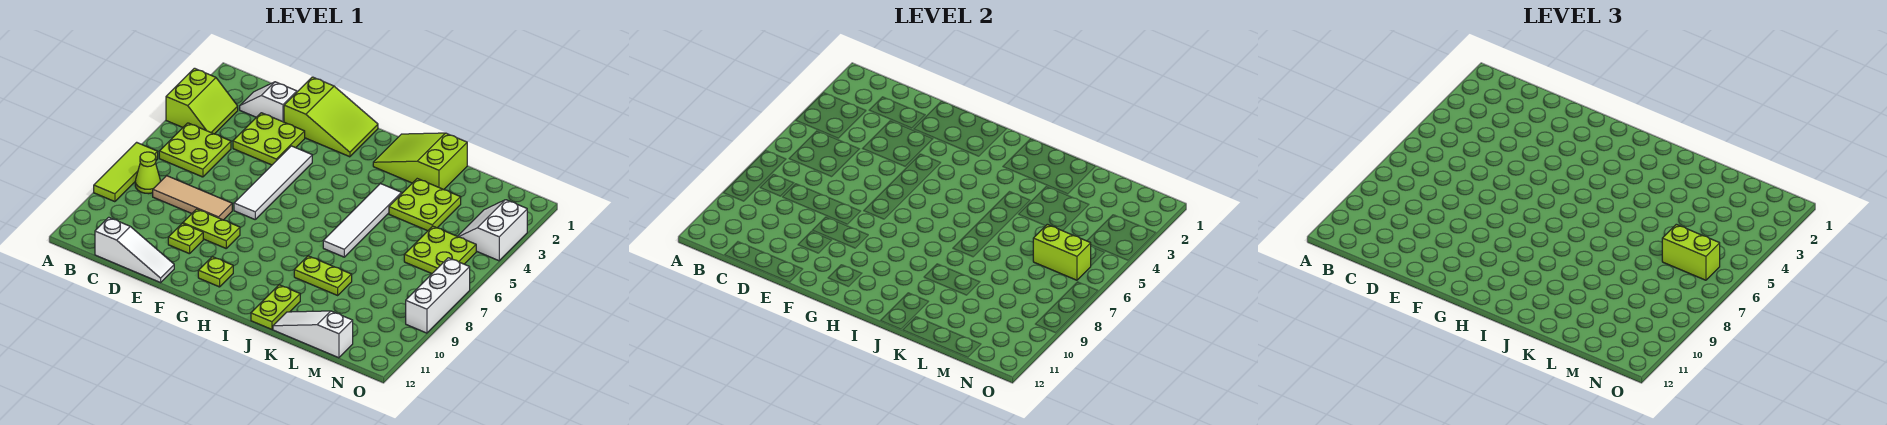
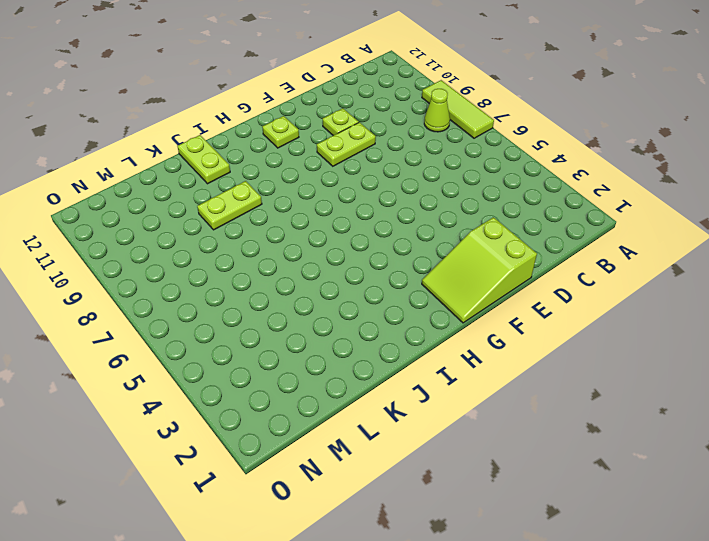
none -> lime 2x2 slope [166,68,238,134]
none -> lime 2x2 plate [159,123,231,177]
none -> white 1x2 slope [240,82,297,122]

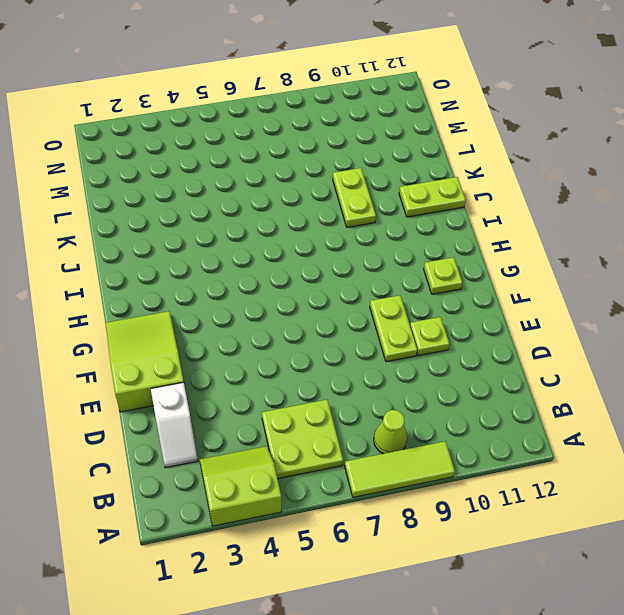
none -> tan 1x3 tile [153,176,232,220]
none -> white 1x3 slope [95,217,174,283]
none -> lime 2x2 plate [233,113,305,165]

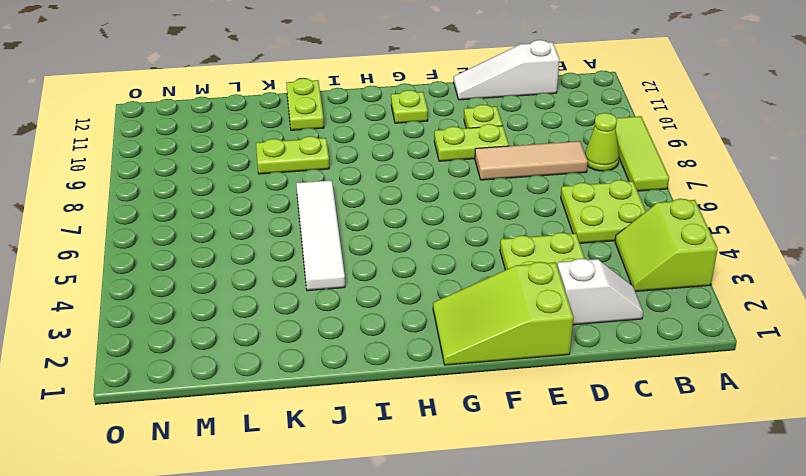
none -> white 1x4 tile [234,146,312,219]
none -> lime 2x3 slope [373,133,467,190]
none -> lime 2x2 plate [389,179,461,231]

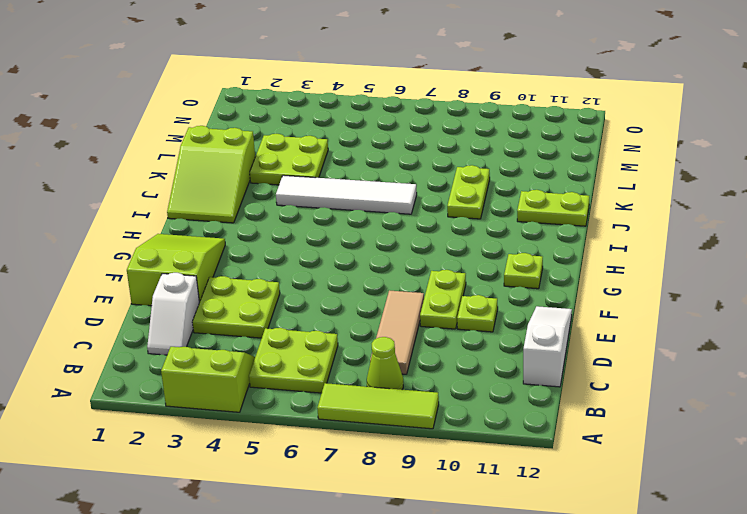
none -> white 1x4 tile [234,146,312,219]
none -> white 1x3 slope [273,311,353,358]
none -> lime 2x2 plate [404,226,476,274]

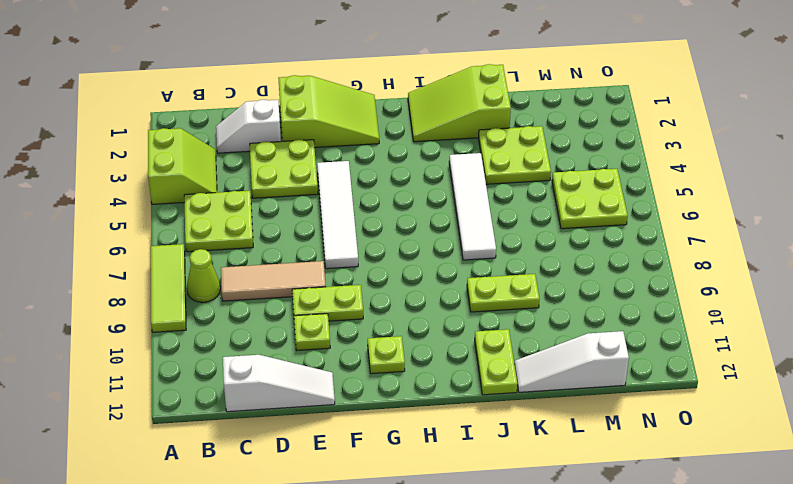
none -> white 2x2 slope [458,200,527,261]
none -> white 1x3 brick [406,258,470,333]
none -> lime 1x2 brick [1033,224,1091,280]

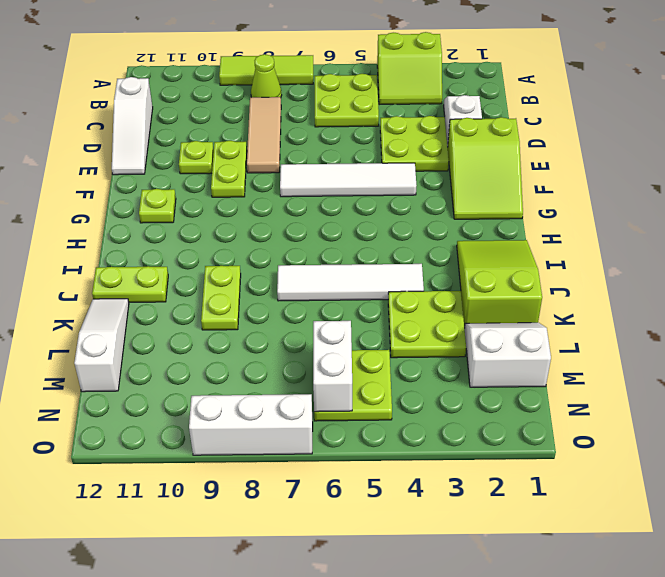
white 2x2 slope [464,323,551,387] -> white 2x2 slope moved to [458,200,527,261]
white 1x2 brick [313,321,352,412] -> lime 1x2 brick [1033,224,1091,280]
none -> lime 1x2 brick [1662,224,1720,280]

